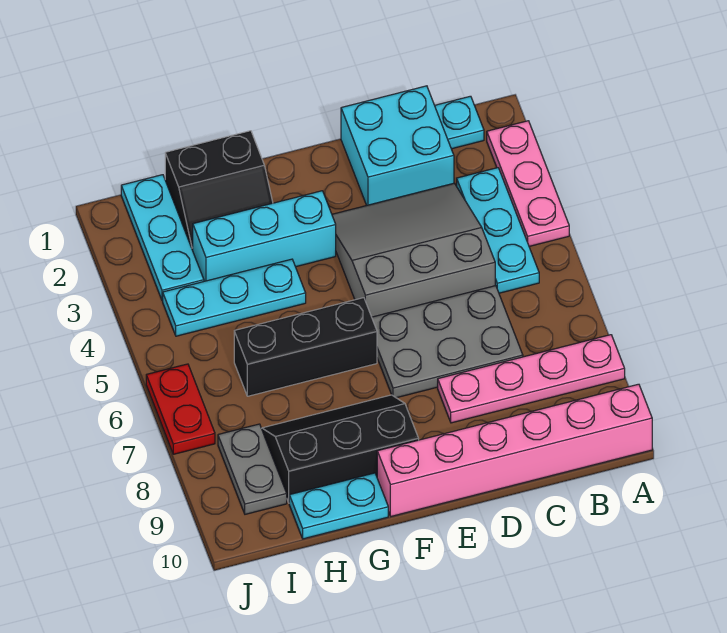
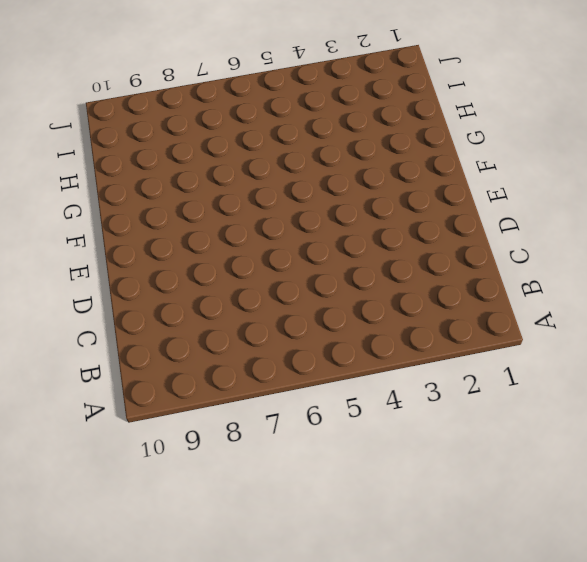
none -> pink 1x3 plate [487,121,569,246]
none -> pink 1x4 plate [438,335,625,423]
none -> pink 1x6 brick [377,384,652,516]

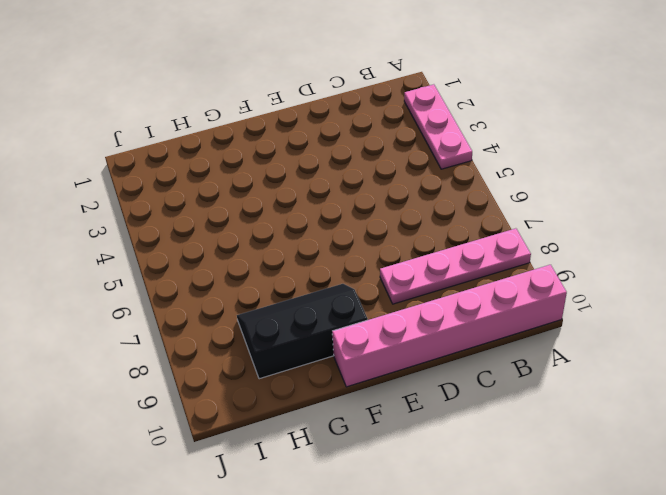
none -> cyan 1x1 plate [435,96,484,149]
none -> cyan 1x3 plate [457,168,539,293]
none -> cyan 2x2 brick [341,86,454,205]

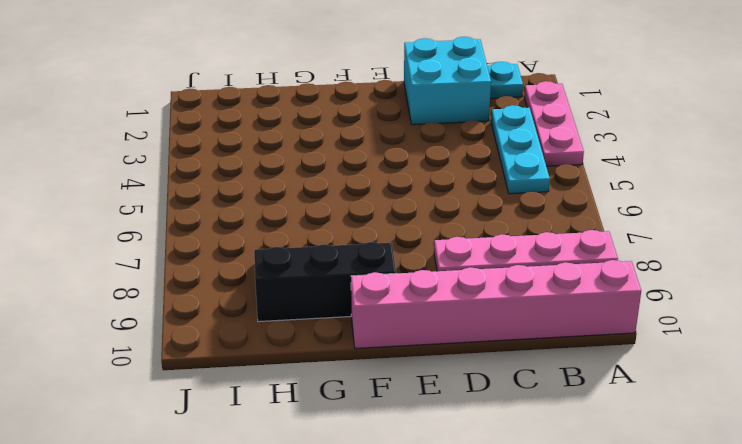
none -> grey 3x3 slope [332,183,495,317]
none -> grey 2x3 plate [372,286,523,398]
none -> cyan 1x3 brick [193,191,336,281]

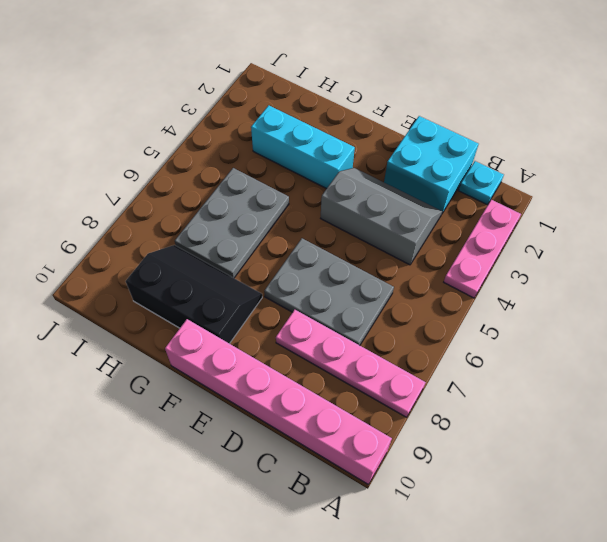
grey 2x3 slope [321,168,442,265] -> grey 3x3 slope [332,183,495,317]
grey 2x3 plate [175,168,289,278] -> black 1x3 brick [234,298,377,396]
none -> cyan 1x3 plate [457,168,539,293]
none -> black 2x2 slope [165,131,273,250]
none -> cyan 1x3 plate [163,259,306,336]

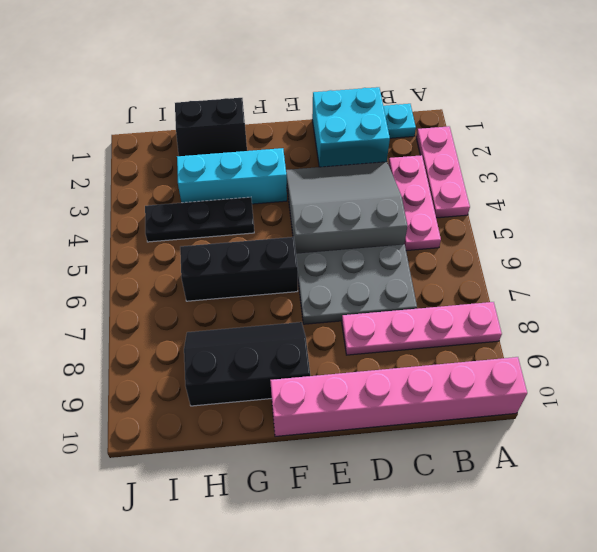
pink 1x3 plate [388,155,441,251] -> cyan 1x3 plate [457,168,539,293]
black 1x3 plate [145,197,254,242] -> cyan 1x3 plate [163,259,306,336]
none -> cyan 1x2 plate [289,473,388,539]
none -> cyan 1x3 plate [121,175,204,301]
none -> grey 1x2 plate [218,424,287,514]

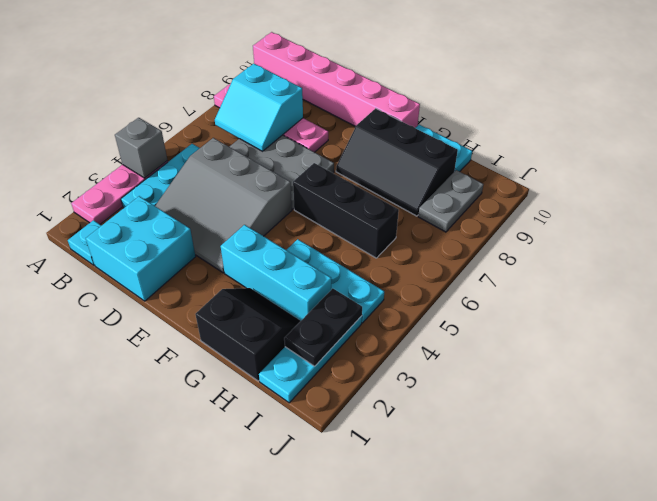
grey 1x1 brick [115,118,168,178] -> none
cyan 2x2 slope [215,64,303,151] -> none
black 1x2 plate [284,288,362,366] -> none
none -> red 1x2 plate [146,364,215,454]

